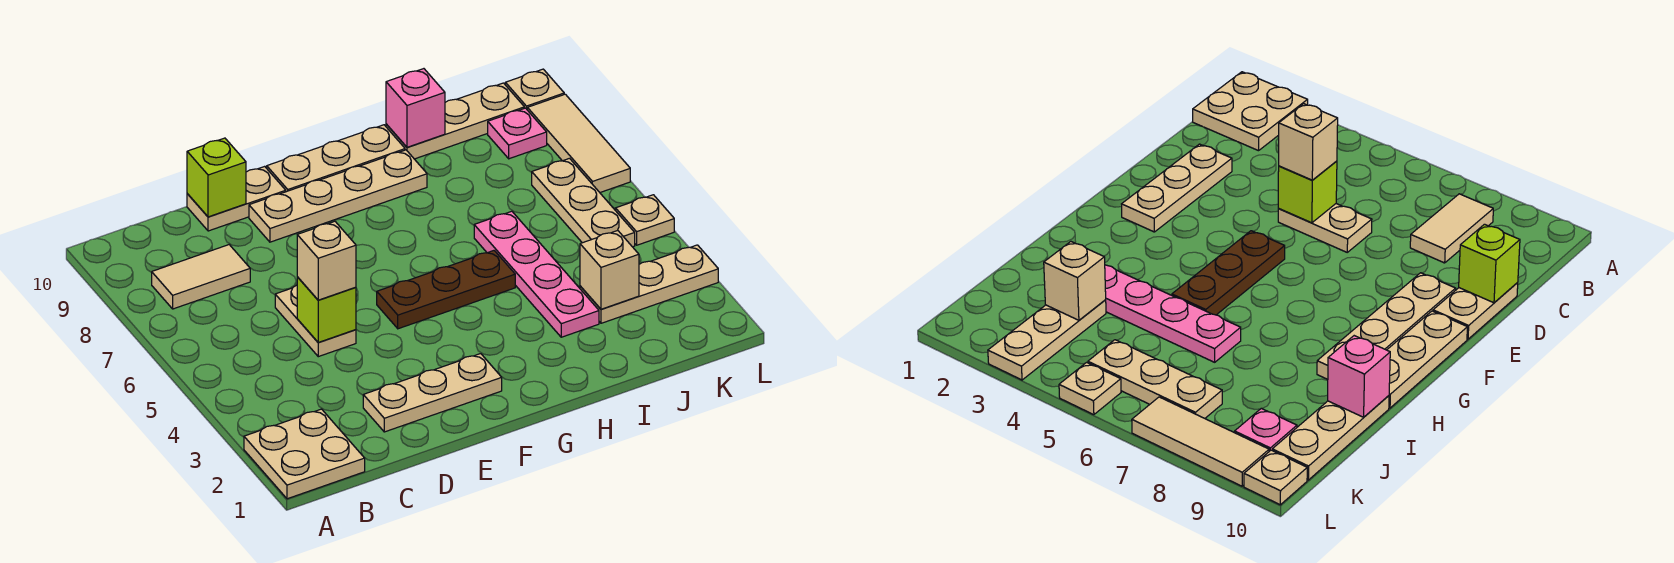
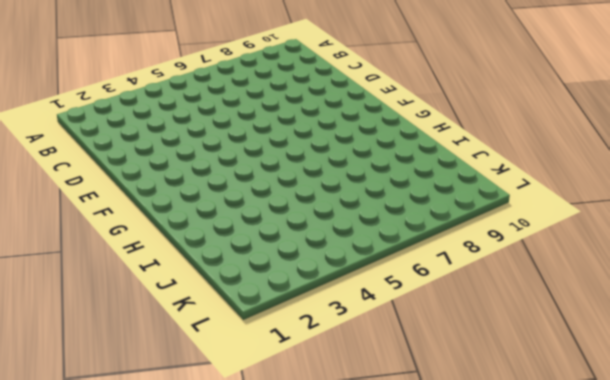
none -> tan 2x2 plate [244,409,365,499]
none -> tan 1x2 tile [152,245,250,309]
none -> tan 1x3 plate [363,354,502,432]

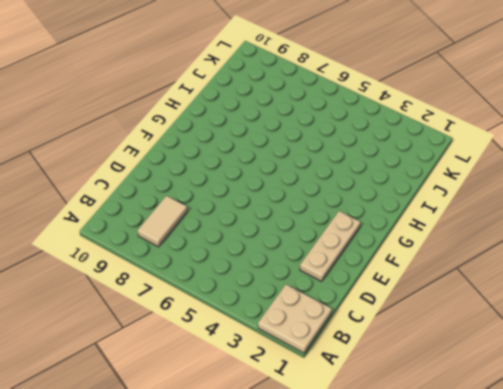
none -> tan 1x2 plate [275,285,356,357]
none -> tan 1x2 plate [187,166,286,231]
none -> tan 1x4 plate [249,150,427,242]

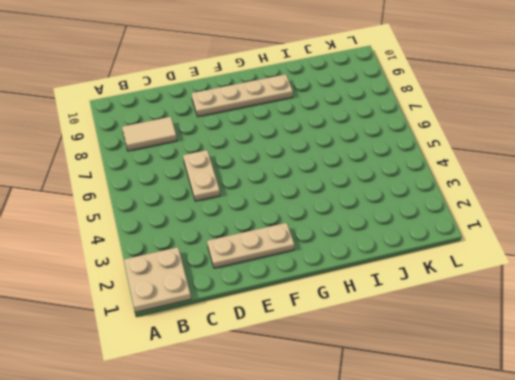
none -> tan 1x2 plate [187,166,286,231]
none -> brown 1x3 plate [377,251,515,329]
none -> tan 1x3 plate [267,125,405,192]

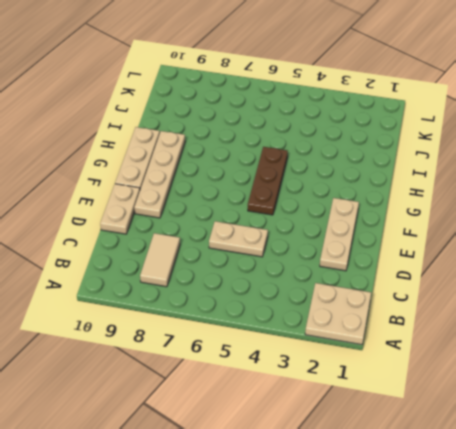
none -> pink 1x4 plate [474,211,599,337]
none -> tan 1x3 plate [386,83,524,159]
none -> tan 1x3 plate [580,245,718,323]

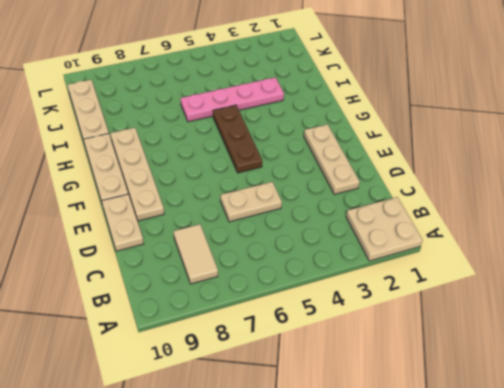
none -> tan 1x3 plate [580,245,718,323]
none -> tan 1x3 plate [532,158,635,247]
none -> pink 1x1 plate [488,108,547,159]

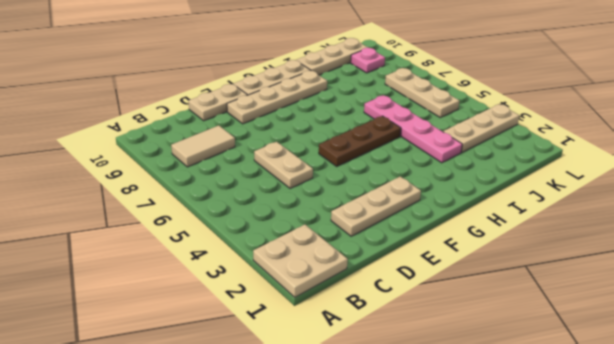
none -> tan 1x1 plate [616,195,674,245]
none -> tan 1x3 tile [527,94,630,192]
none -> tan 1x1 plate [505,69,564,109]

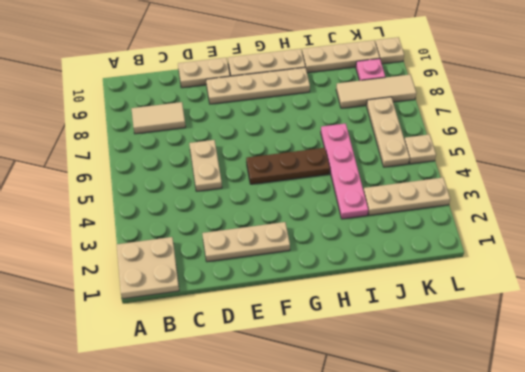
tan 1x3 tile [336,75,416,108] -> tan 1x3 tile turned to [527,94,630,192]
none -> lime 1x1 brick [297,277,356,342]
none -> lime 1x1 brick [187,138,246,217]
none -> pink 1x1 brick [386,69,445,147]

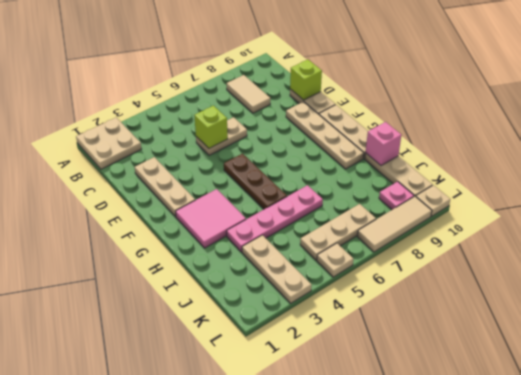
pink 2x2 tile [176,189,246,248] -> none
none -> tan 1x1 brick [580,230,639,309]
none -> tan 1x1 brick [297,221,356,300]

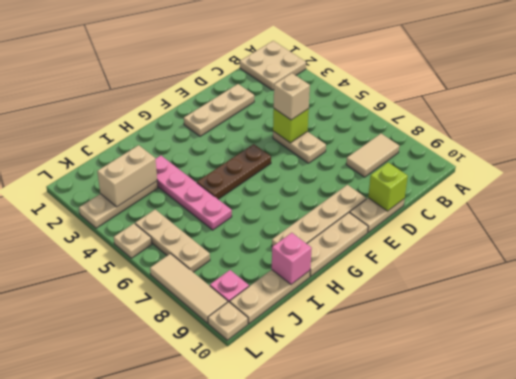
tan 1x2 brick [97,145,157,207] -> tan 1x1 brick [580,230,639,309]

